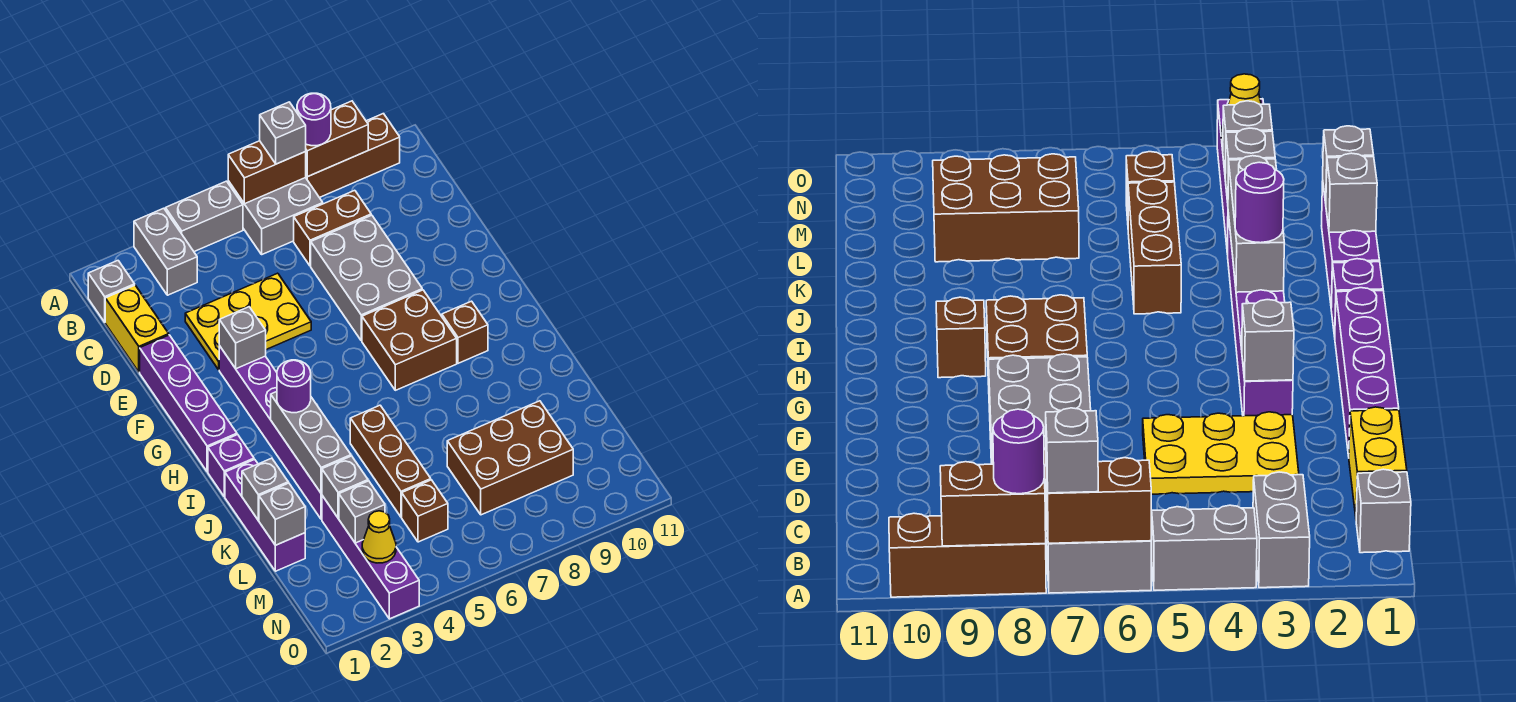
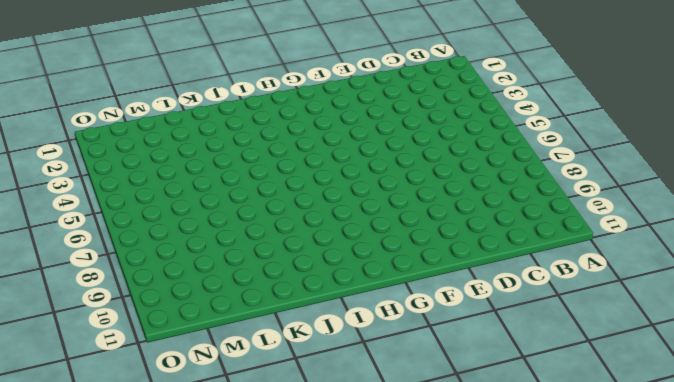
none -> grey 1x2 brick [134,208,197,295]
none -> grey 1x2 brick [165,181,243,252]
none -> grey 2x2 brick [228,178,323,254]
none -> brown 1x3 brick [306,114,400,198]

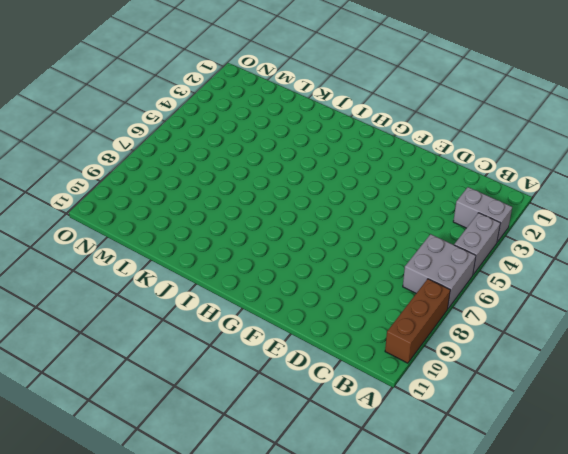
none -> grey 1x1 brick [88,261,135,322]
none -> yellow 1x2 brick [105,285,169,372]
none -> brown 1x2 brick [294,190,371,266]
none -> yellow 2x3 plate [185,273,311,370]

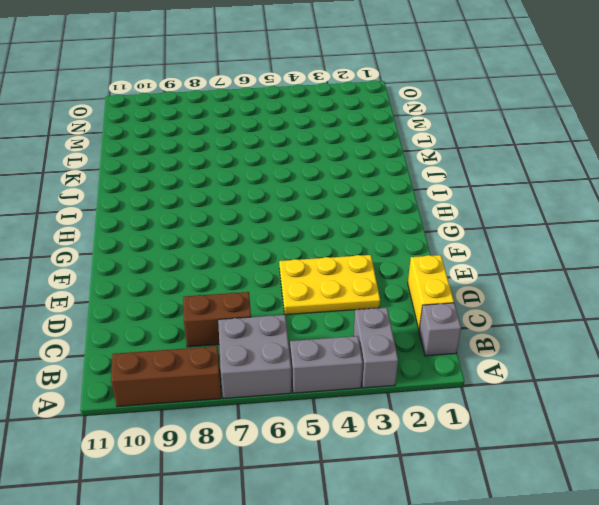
none -> grey 2x3 brick [311,215,422,341]
none -> purple 1x4 brick [140,335,237,472]
none -> purple 1x6 brick [219,346,322,519]
none -> brown 2x2 brick [362,290,457,390]

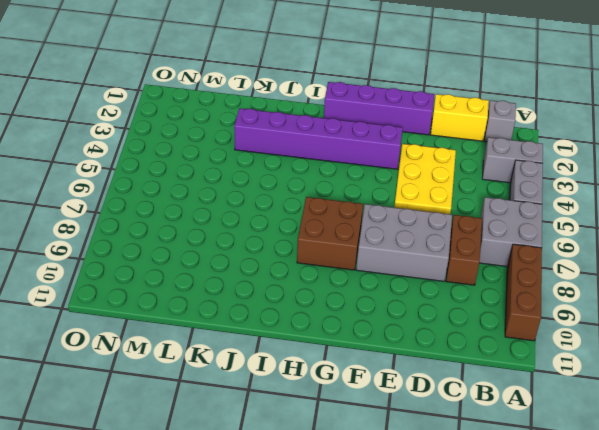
none -> brown 1x1 brick [442,301,488,363]
none -> purple 1x1 brick [208,435,254,497]
none -> purple 1x3 brick [225,459,305,571]
none -> brown 1x3 brick [350,405,431,517]

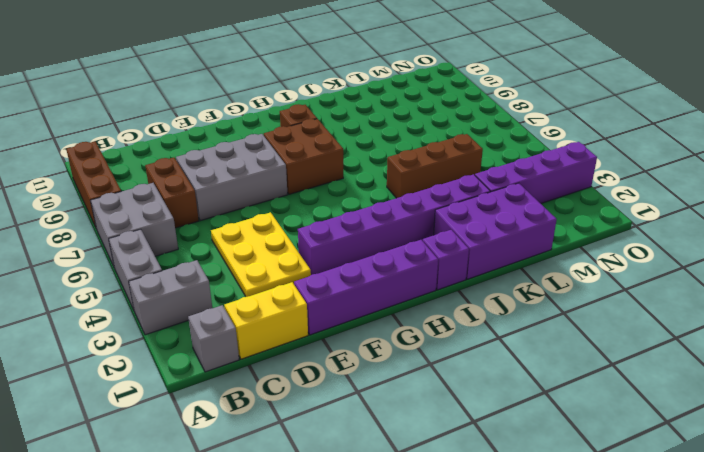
purple 2x3 brick [434,183,557,279] -> purple 1x3 brick [225,459,305,571]
none -> brown 2x3 brick [447,401,573,515]
none -> brown 1x1 brick [402,480,448,542]
none -> brown 1x2 brick [228,141,306,204]
none -> brown 1x2 brick [305,101,368,177]

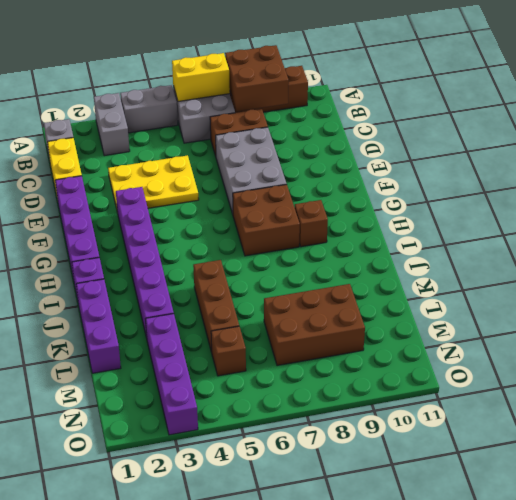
yellow 1x2 brick [172,53,230,101] -> brown 1x2 brick [228,141,306,204]
brown 2x2 brick [225,45,289,111] -> brown 1x2 brick [305,101,368,177]
none -> grey 1x1 brick [219,307,266,369]
none -> grey 1x3 brick [271,392,351,493]
none -> grey 1x1 brick [242,458,288,520]
none -> grey 1x1 brick [259,483,305,545]

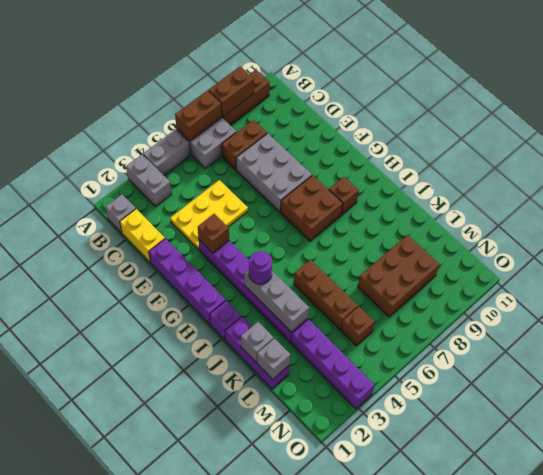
brown 1x1 brick [198,214,229,253] -> grey 1x1 brick [219,307,266,369]
none -> grey 1x1 brick [322,456,368,518]
none -> grey 1x1 brick [339,481,385,543]
none -> yellow 1x1 cone [362,511,396,563]
none -> grey 1x1 brick [260,102,306,164]

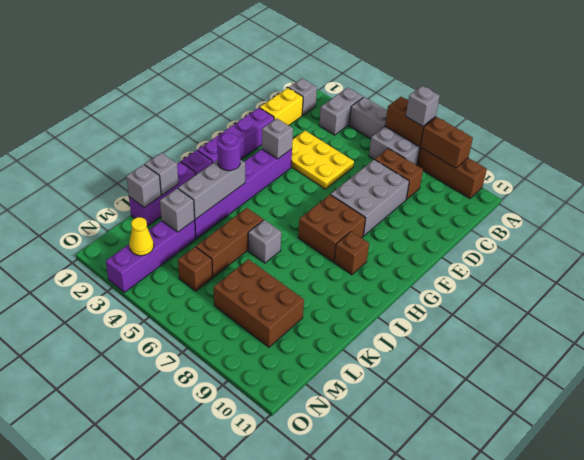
grey 1x1 brick [248,220,281,263] -> grey 1x1 brick moved to [339,481,385,543]
none -> purple 1x1 round brick [297,93,331,146]

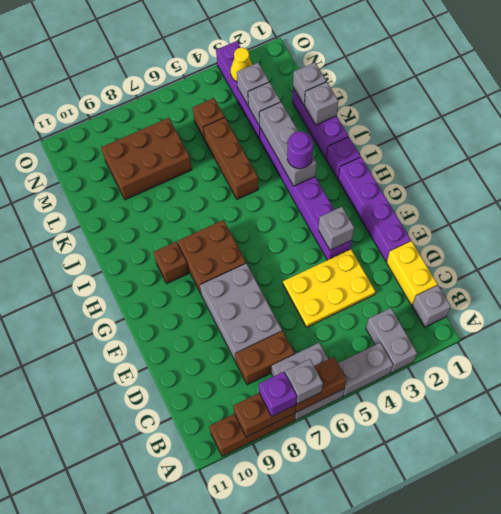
purple 1x1 brick [259,372,297,417] -> purple 1x1 round brick [297,93,331,146]

